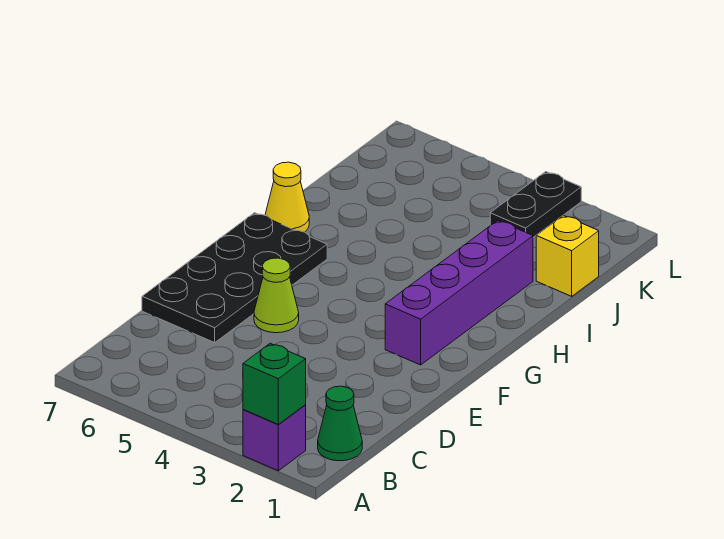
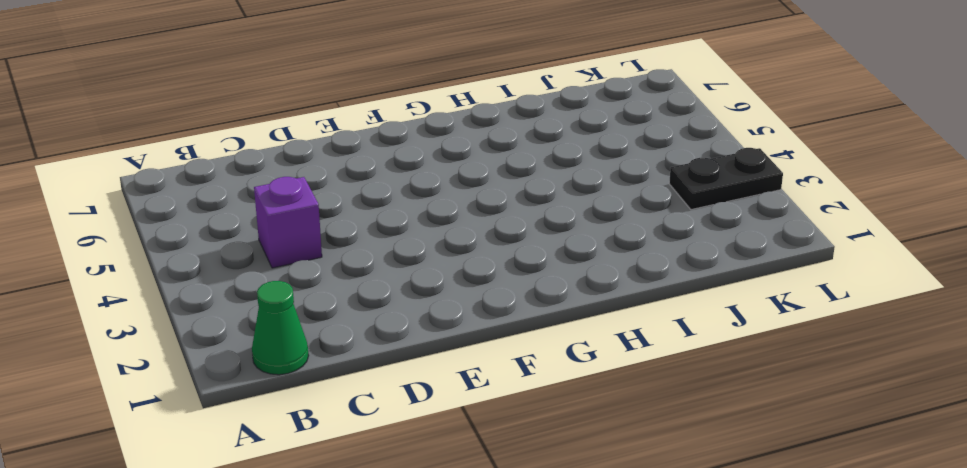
purple 1x1 brick [254,177,322,268] -> purple 1x1 brick moved to [243,405,306,471]
none -> black 2x4 plate [142,213,327,343]
none -> lime 1x1 cone [254,258,299,333]

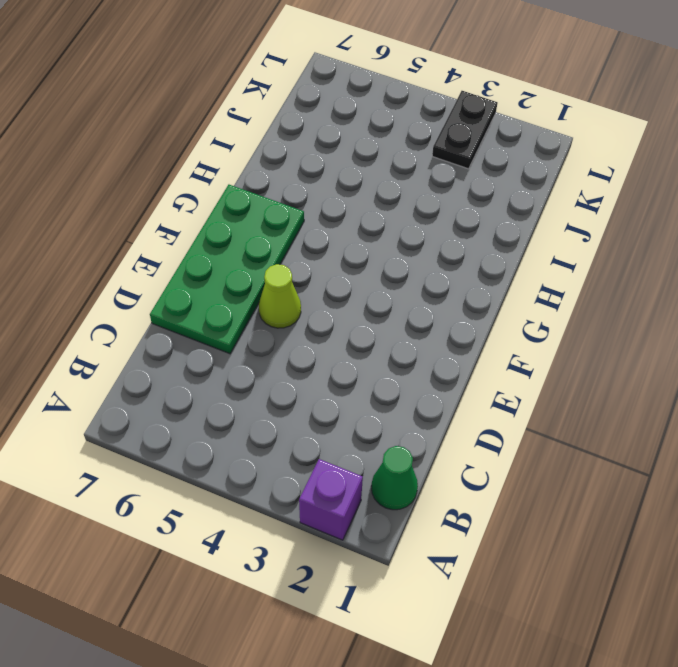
green 2x4 plate [150,185,304,354] -> black 2x4 plate [142,213,327,343]
none -> purple 1x4 brick [385,220,533,365]
none -> yellow 1x1 cone [265,162,309,232]

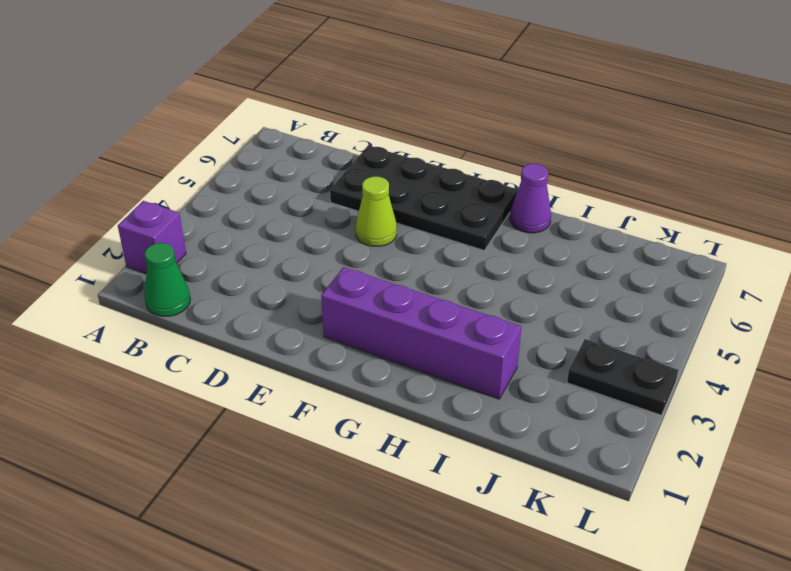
purple 1x1 cone [510,164,551,233] -> yellow 1x1 cone [265,162,309,232]
none -> yellow 1x1 brick [536,215,599,296]
none -> green 1x1 brick [243,343,306,424]

